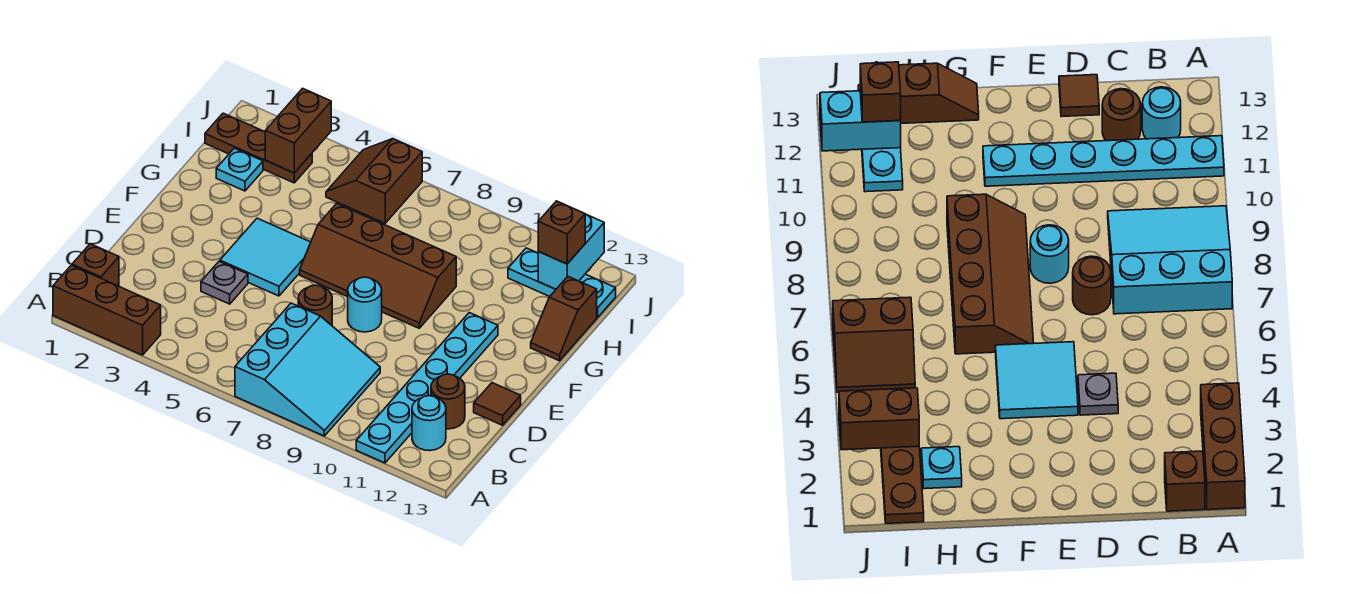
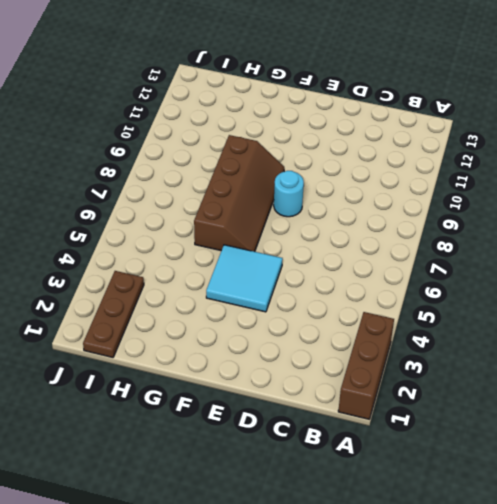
none -> cyan 3x3 slope [235,303,380,436]
none -> cyan 1x6 plate [356,313,498,463]
none -> brown 1x1 brick [72,244,119,286]

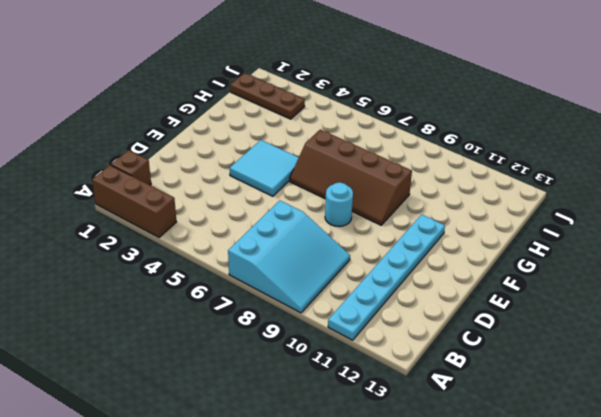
none -> cyan 1x1 round brick [412,396,446,450]
none -> brown 1x1 round brick [431,374,465,429]
none -> grey 1x1 plate [201,261,248,304]

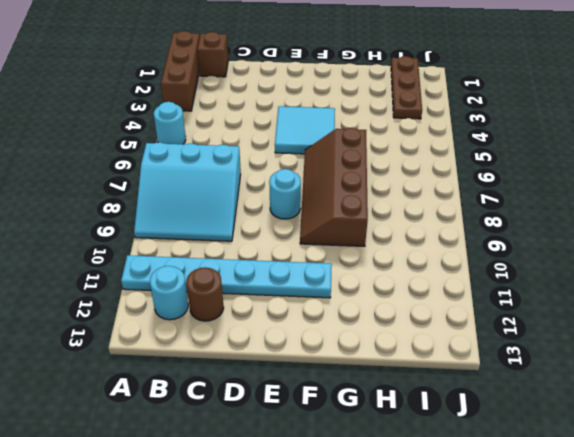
cyan 1x1 round brick [154,102,186,144] -> none
none -> grey 1x1 plate [201,261,248,304]
none -> brown 1x1 round brick [298,285,332,325]
none -> brown 1x1 tile [474,383,521,425]

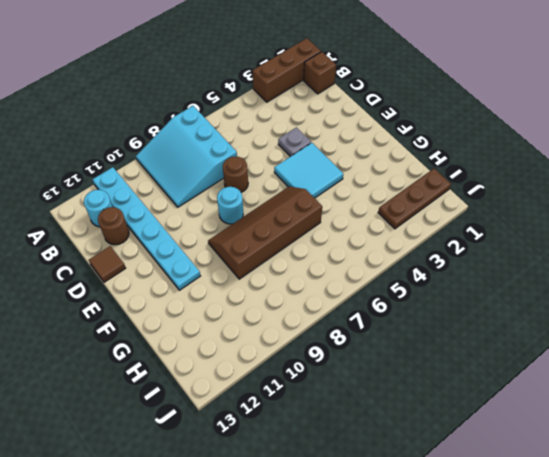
none -> brown 1x2 slope [531,276,597,361]
none -> cyan 1x1 plate [216,148,263,191]
none -> brown 2x2 slope [326,139,422,223]

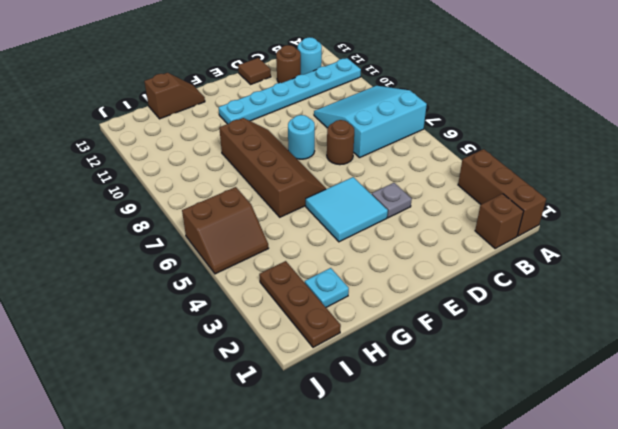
none -> cyan 1x3 plate [508,248,616,318]
none -> brown 1x2 brick [265,88,331,173]
none -> cyan 1x2 brick [538,214,604,289]

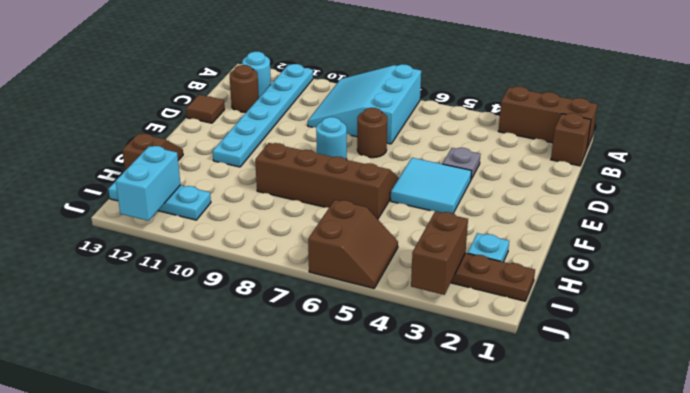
none -> brown 1x1 brick [538,201,585,264]

